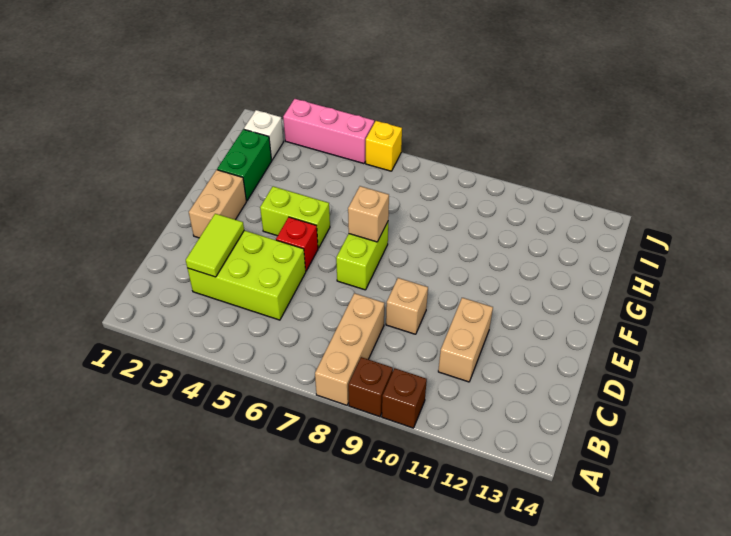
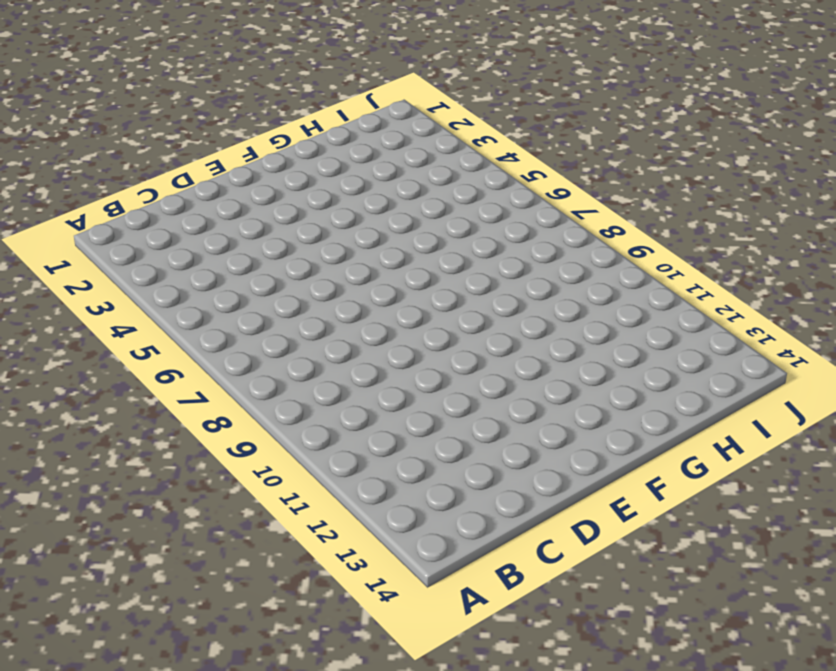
none -> tan 1x3 brick [315,293,384,405]
none -> brown 1x1 brick [348,357,393,417]
none -> brown 1x1 brick [382,368,427,428]

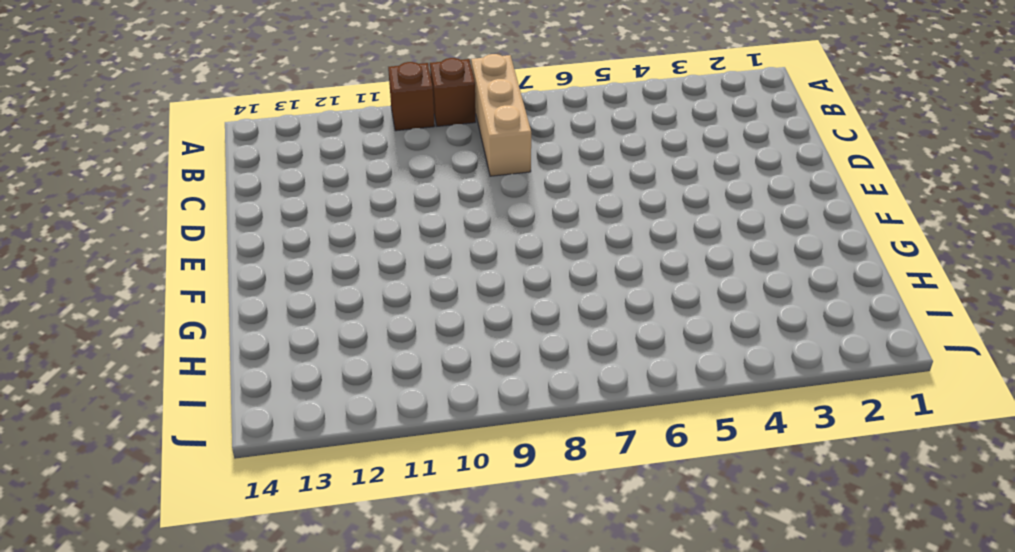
none -> lime 2x3 brick [188,231,306,320]
none -> tan 1x2 brick [438,298,493,382]
none -> tan 1x1 brick [386,278,428,334]

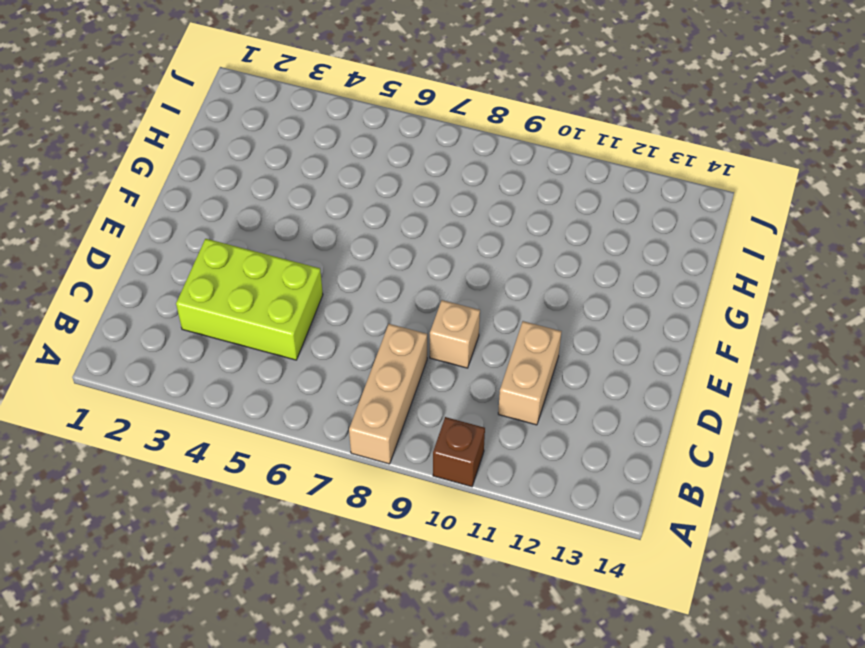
none -> brown 1x1 brick [348,357,393,417]
none -> tan 1x2 brick [189,170,246,238]
none -> red 1x1 brick [276,217,318,271]

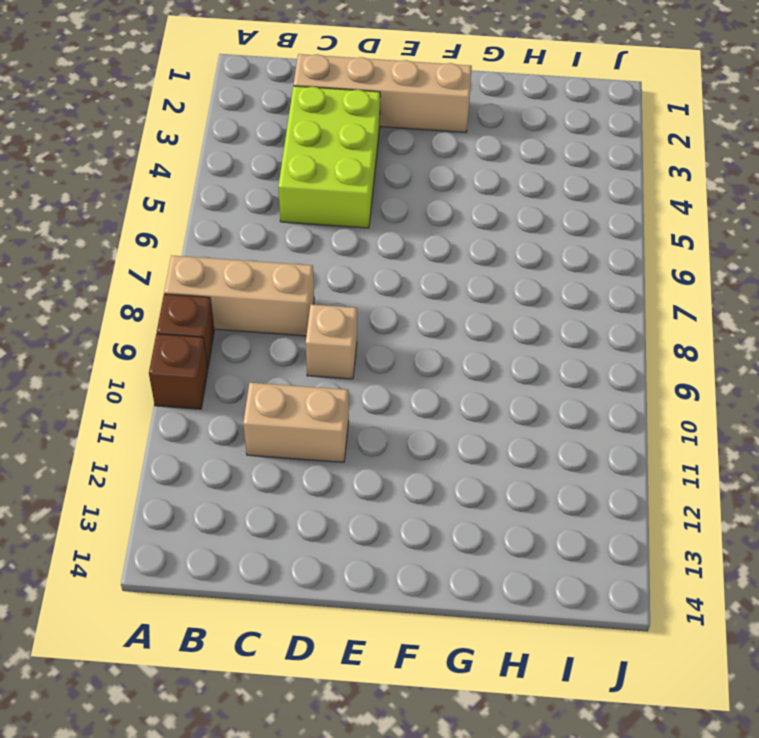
tan 1x4 brick [294,54,472,132] -> tan 1x2 brick [189,170,246,238]
none -> red 1x1 brick [276,217,318,271]
none -> lime 1x2 brick [336,222,388,290]
none -> lime 1x2 brick [260,186,330,248]

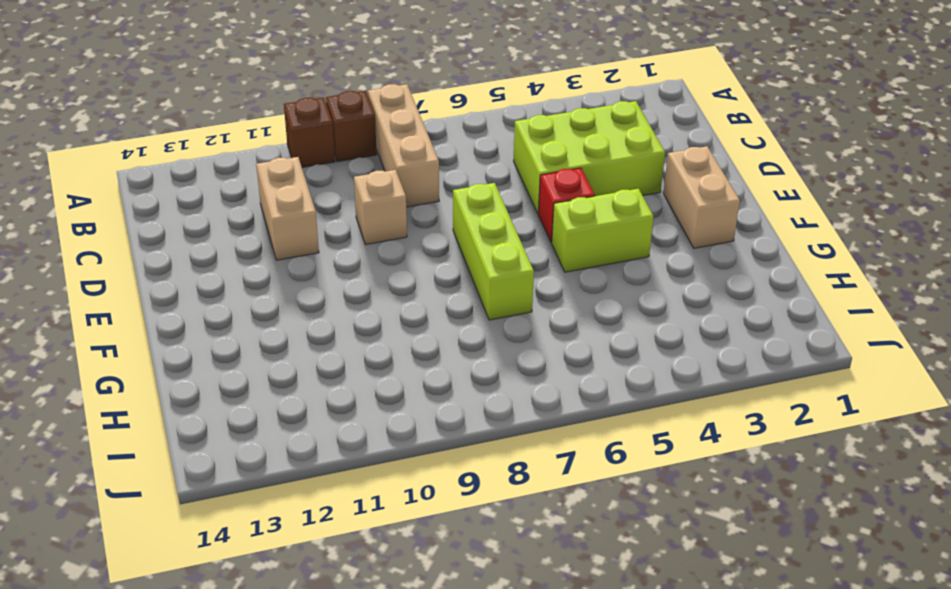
lime 1x3 brick [453,183,534,320] -> lime 1x2 brick [336,222,388,290]
none -> green 1x2 brick [217,129,272,201]
none -> white 1x1 brick [244,110,284,160]
none -> pink 1x3 brick [283,99,374,164]

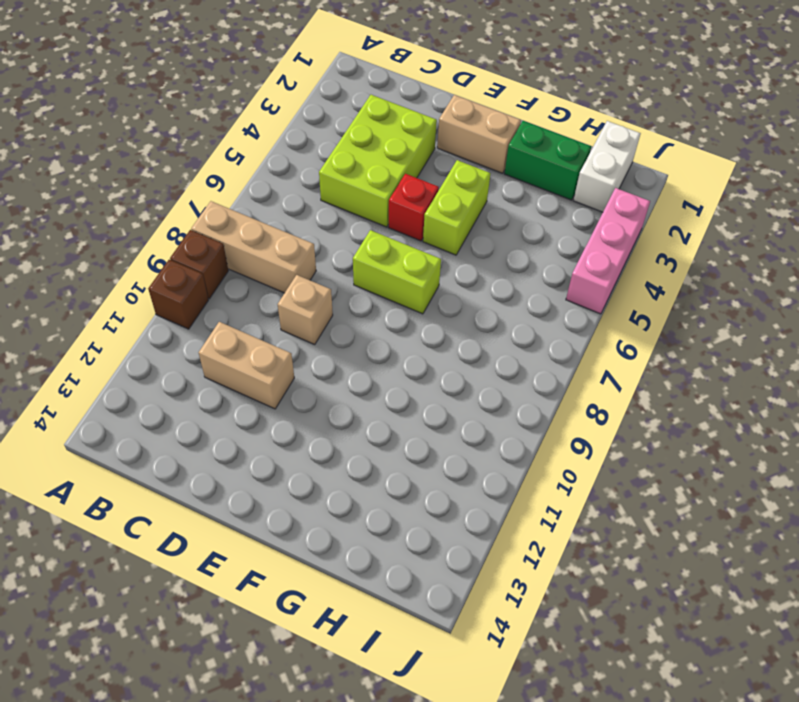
white 1x2 brick [573,121,641,212] -> white 1x1 brick [244,110,284,160]
none -> yellow 1x1 brick [366,121,402,171]
none -> lime 1x2 tile [186,214,244,277]
none -> tan 1x1 brick [348,186,389,242]

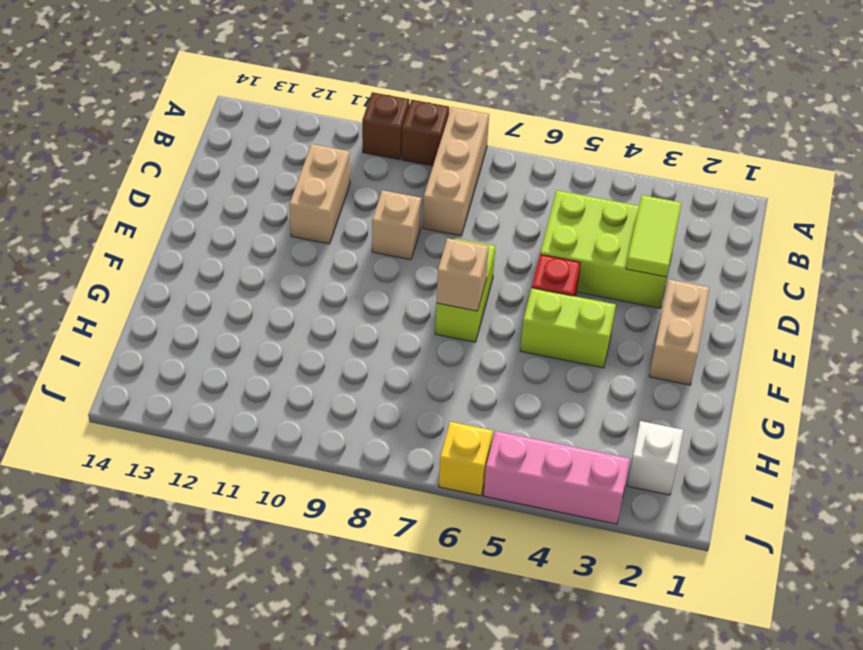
none -> green 1x2 brick [217,129,272,201]

